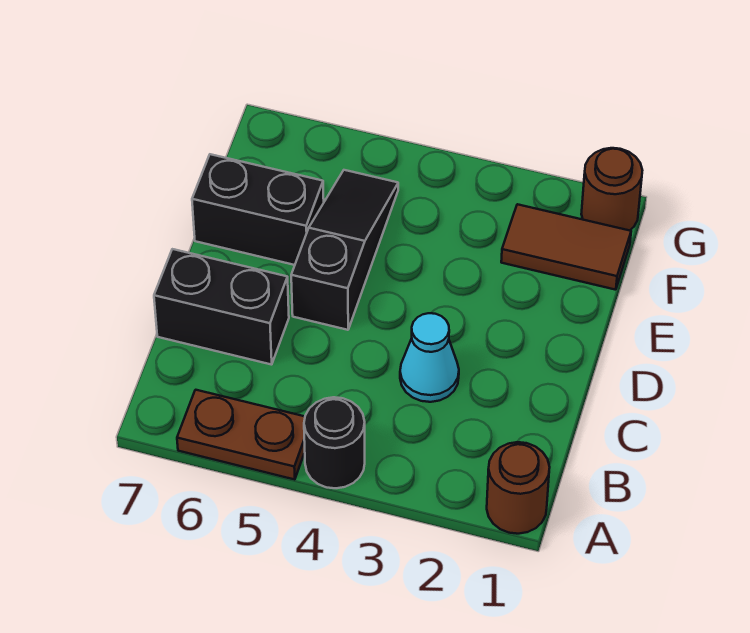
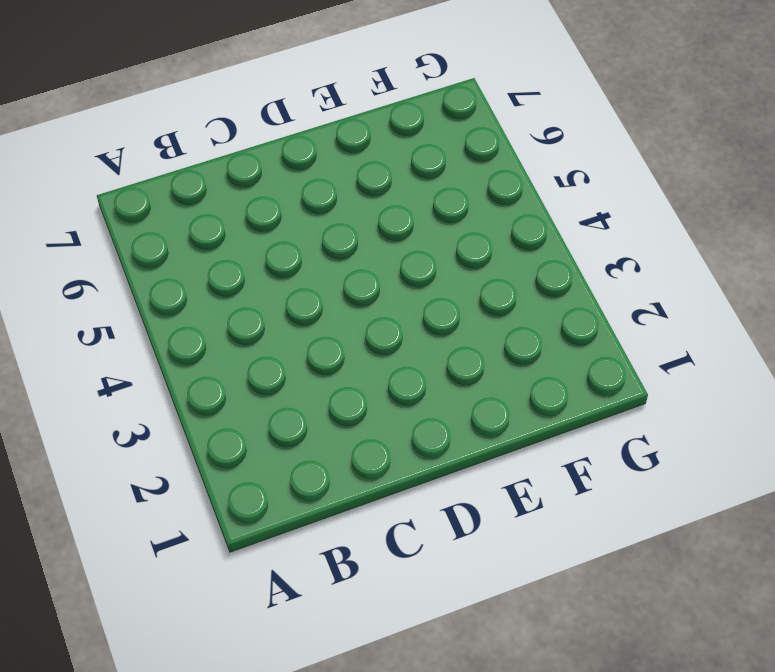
none -> brown 1x1 round brick [487,442,550,534]
none -> black 1x1 round brick [304,397,365,488]

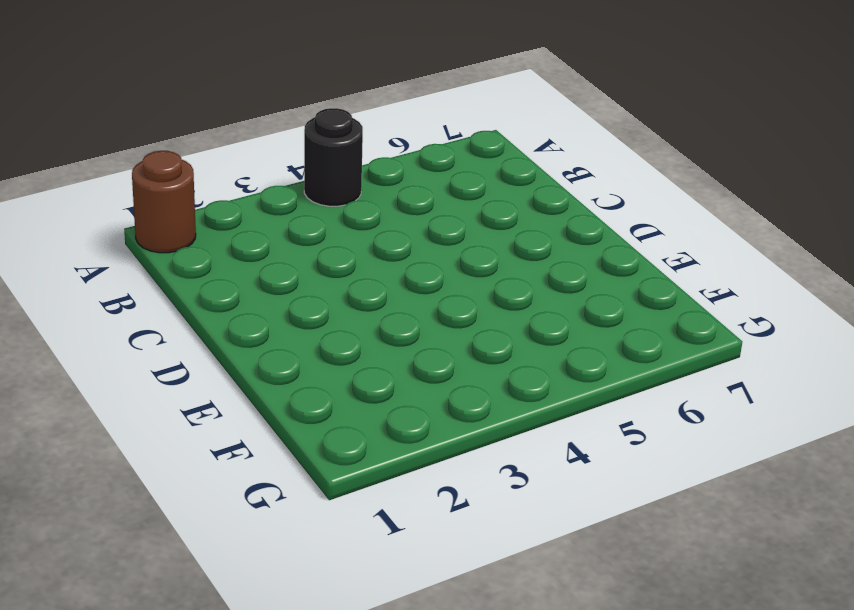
none -> brown 1x2 plate [177,390,305,480]
none -> cyan 1x1 cone [400,313,459,402]

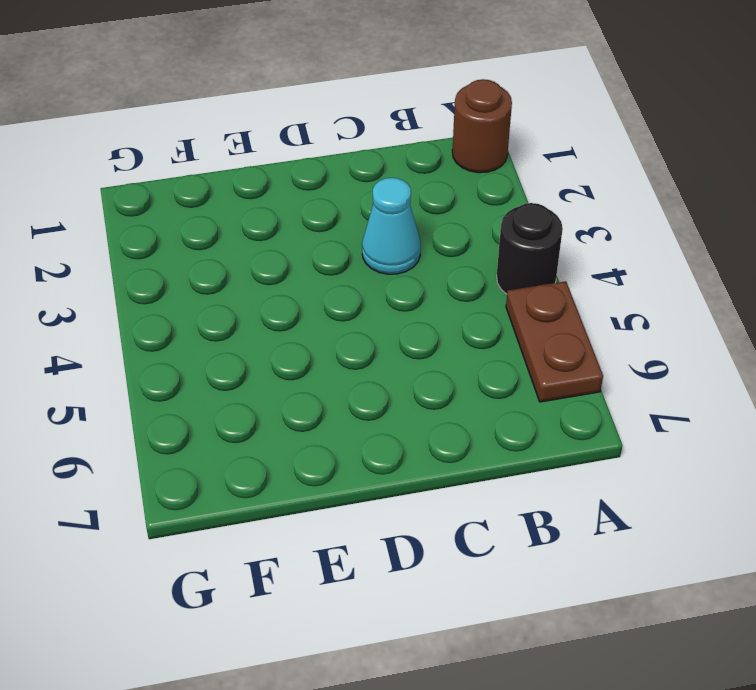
none -> black 1x2 brick [154,249,289,365]
none -> black 1x3 slope [291,170,398,330]

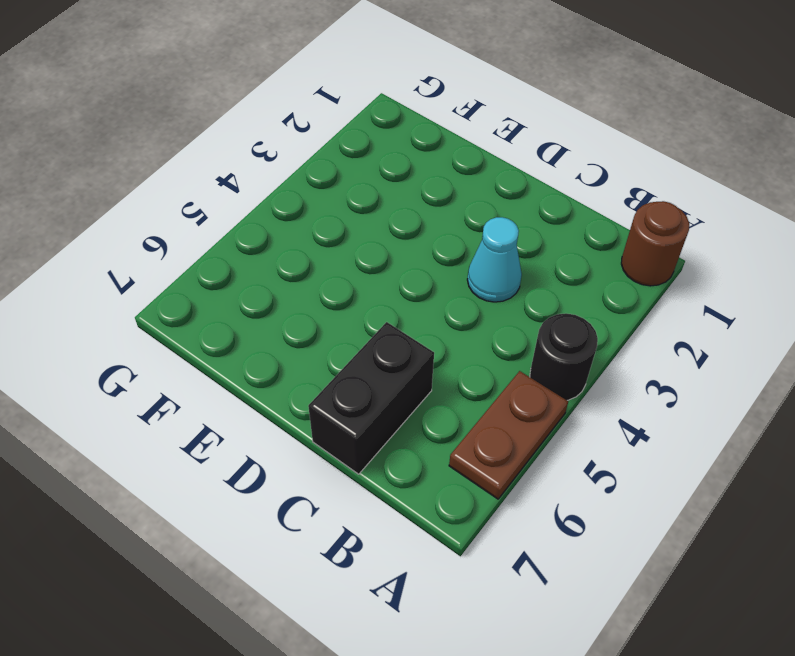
none -> black 1x3 slope [291,170,398,330]
none -> black 1x2 brick [192,154,324,265]

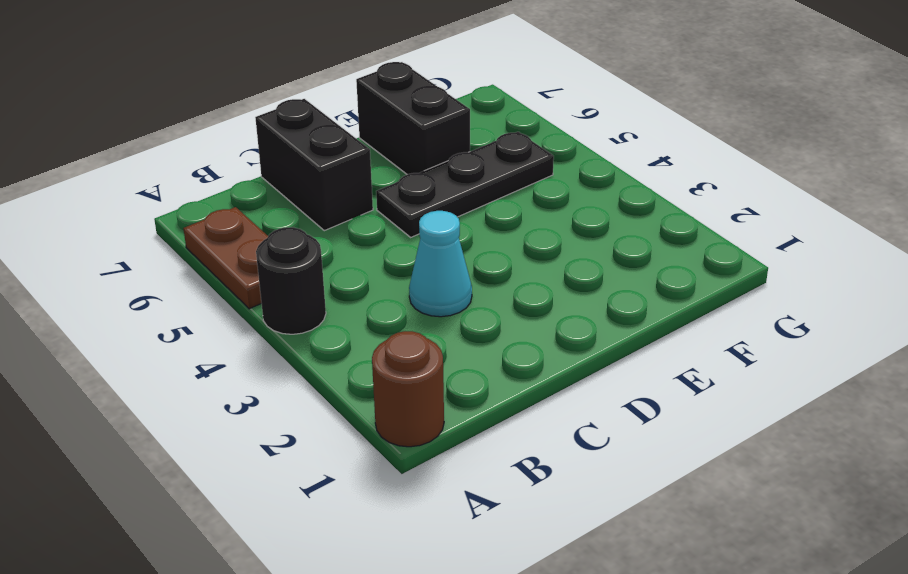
black 1x3 plate [376,132,554,237] -> black 1x3 slope [291,170,398,330]
none -> brown 1x2 tile [501,204,631,290]
none -> brown 1x1 round brick [581,148,642,231]

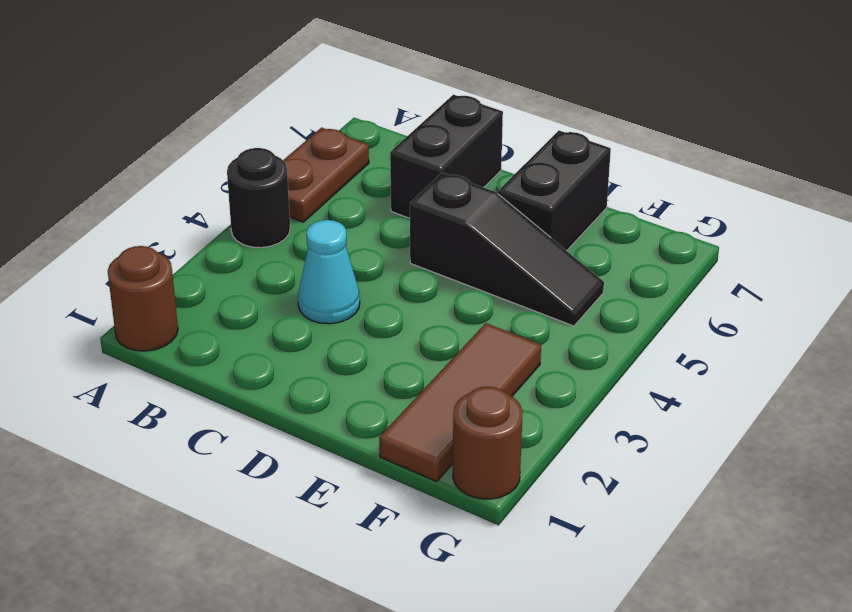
brown 1x3 tile [379,323,541,482] -> brown 1x2 tile [501,204,631,290]

